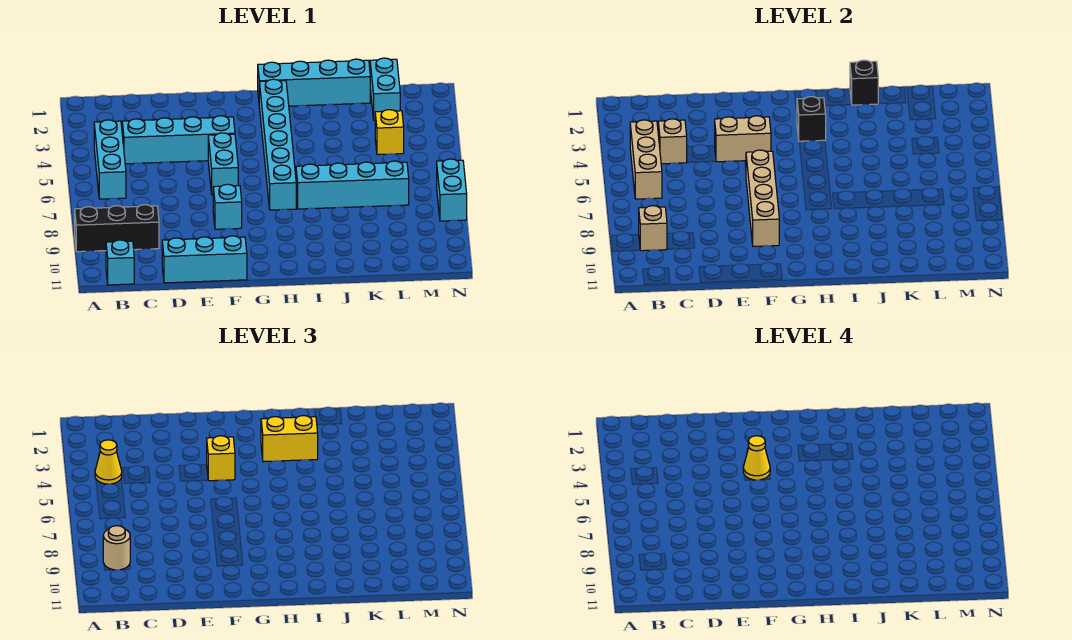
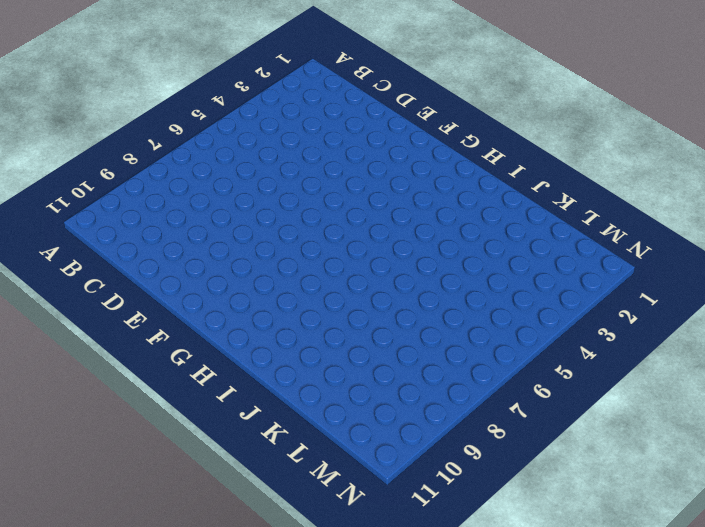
none -> black 1x3 brick [75,205,159,252]
none -> cyan 1x3 brick [94,120,126,199]
none -> cyan 1x1 brick [106,240,134,285]

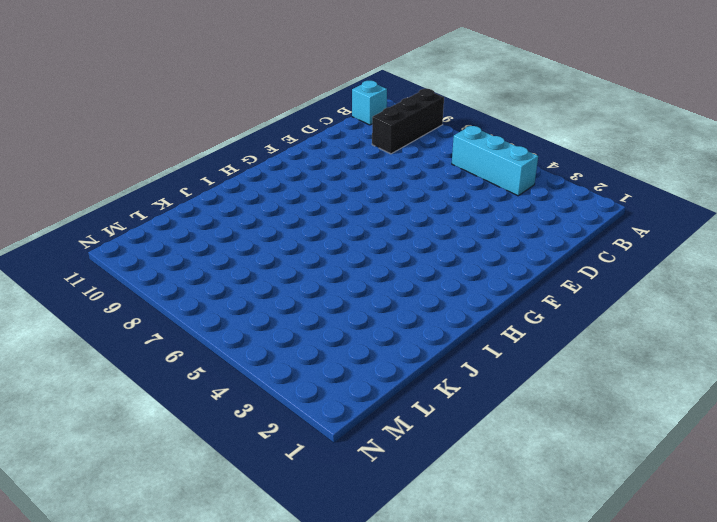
none -> cyan 1x4 brick [122,116,235,164]
none -> cyan 1x3 brick [162,236,247,283]
none -> cyan 1x2 brick [208,133,238,195]

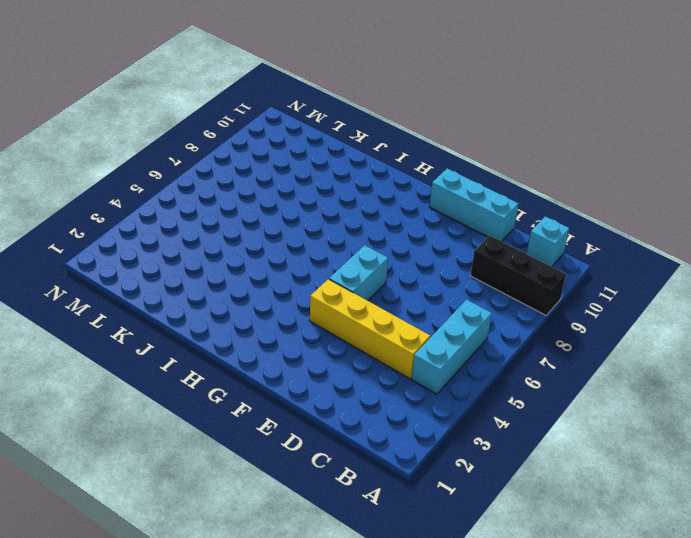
yellow 1x4 brick [310,279,430,379] -> cyan 1x4 brick [122,116,235,164]
none -> cyan 1x1 brick [213,184,242,229]
none -> cyan 1x4 brick [258,59,370,106]
none -> cyan 1x6 brick [259,79,296,210]

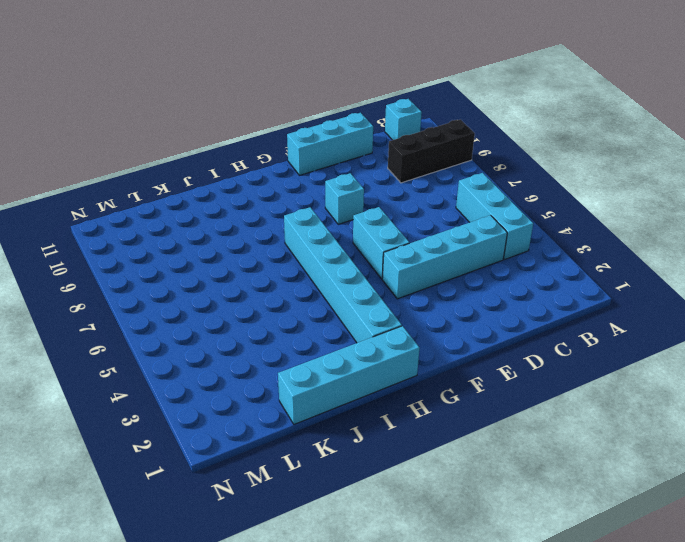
none -> cyan 1x4 brick [296,161,409,209]
none -> cyan 1x2 brick [370,58,400,120]
none -> yellow 1x1 brick [375,110,404,155]

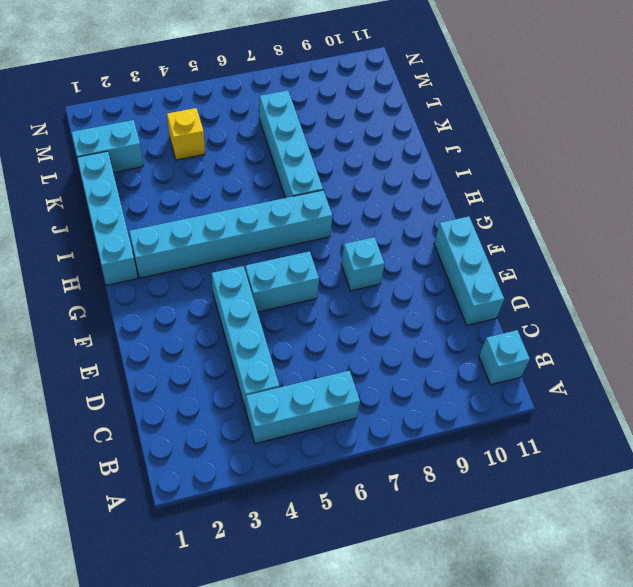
none -> black 1x3 brick [75,205,159,252]
none -> cyan 1x2 brick [437,159,467,221]
none -> tan 1x3 brick [630,120,662,199]

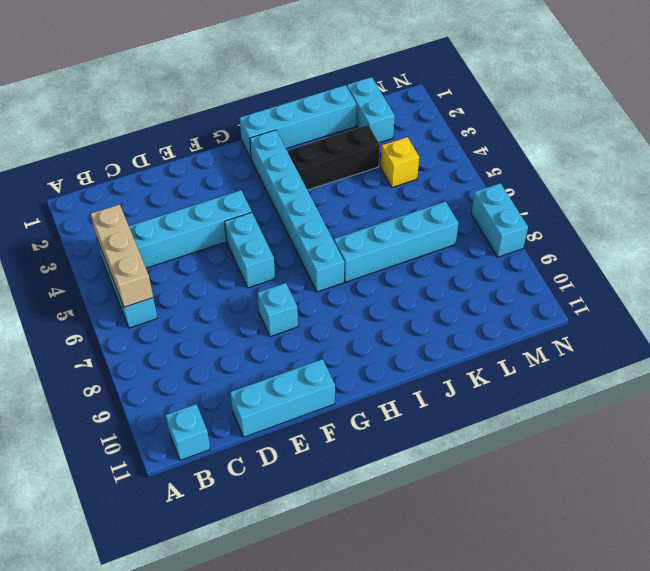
black 1x3 brick [288,125,380,190] -> black 1x3 brick moved to [75,205,159,252]
none -> tan 1x1 brick [639,206,667,251]
none -> tan 1x1 brick [658,119,687,164]
none -> tan 1x2 brick [715,116,771,162]

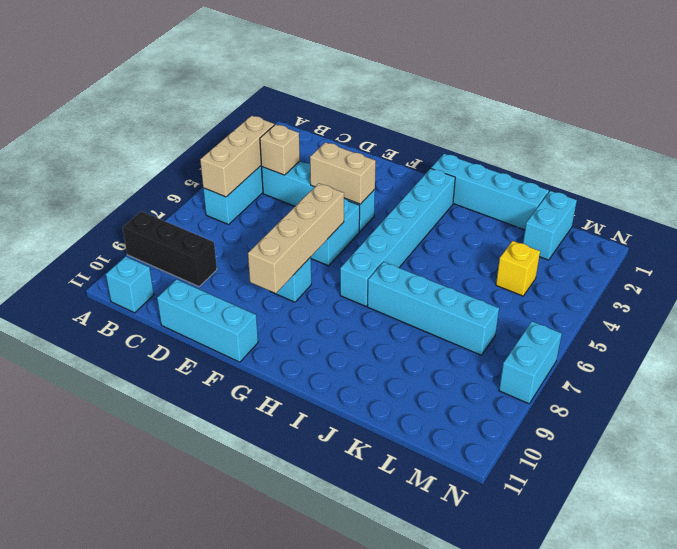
none -> tan 1x1 brick [639,206,667,251]
none -> black 1x1 brick [797,97,826,141]
none -> black 1x1 brick [850,60,878,105]

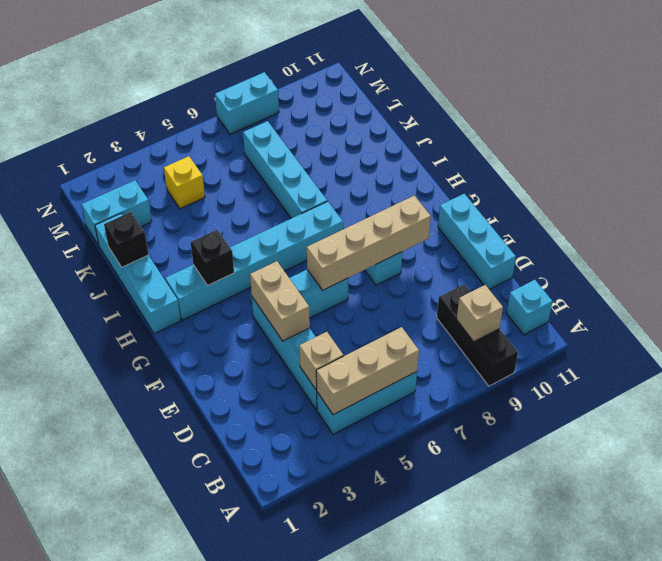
none -> yellow 1x1 cone [95,440,122,484]
none -> tan 1x1 round brick [103,526,130,570]
none -> yellow 1x1 brick [207,436,235,481]

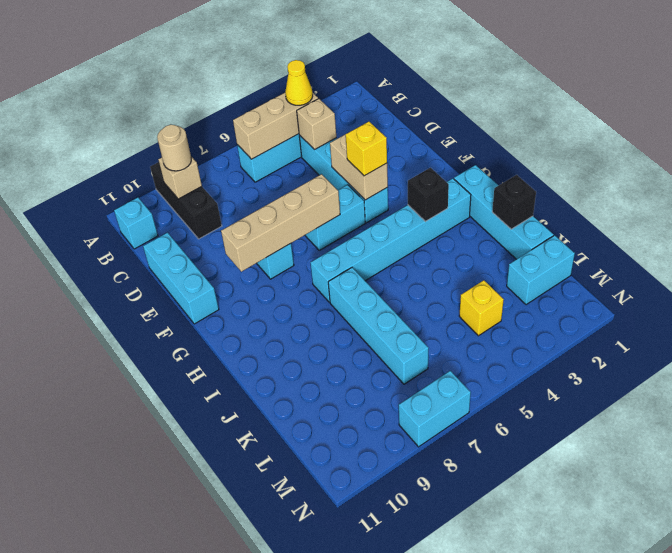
none -> yellow 1x2 brick [261,416,318,462]
none -> yellow 1x1 cone [743,436,770,480]

